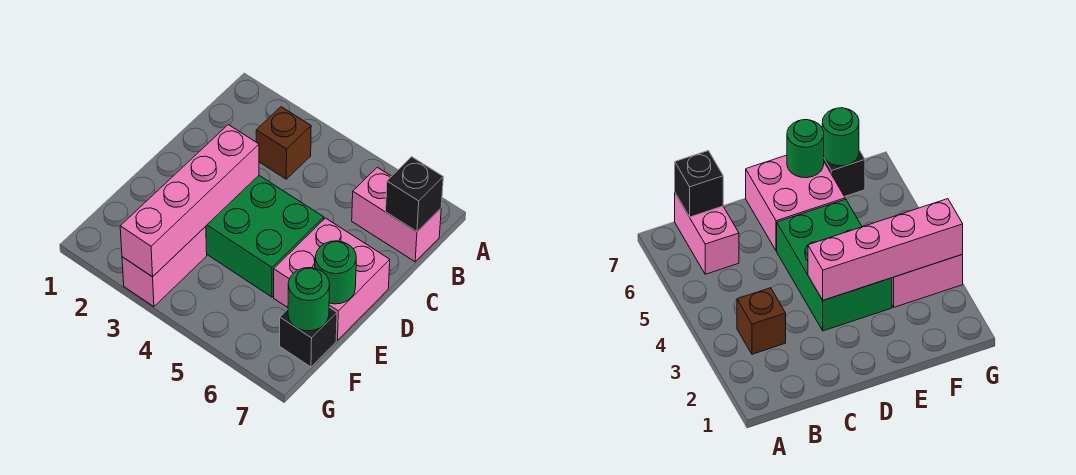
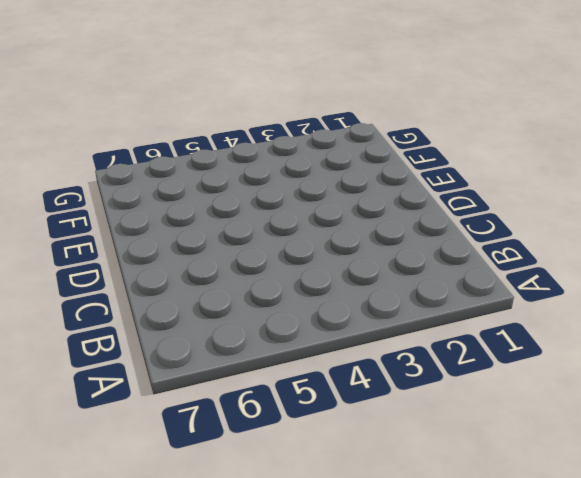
none -> brown 1x1 brick [256,107,311,179]
none -> pink 1x2 brick [352,167,441,262]

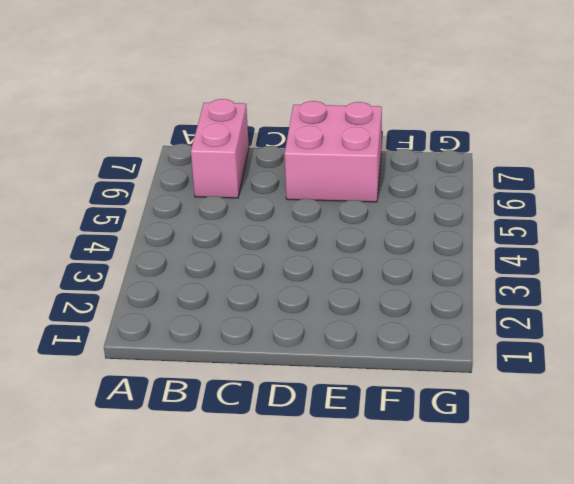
none -> brown 1x1 brick [256,107,311,179]
none -> green 2x3 brick [206,176,324,297]

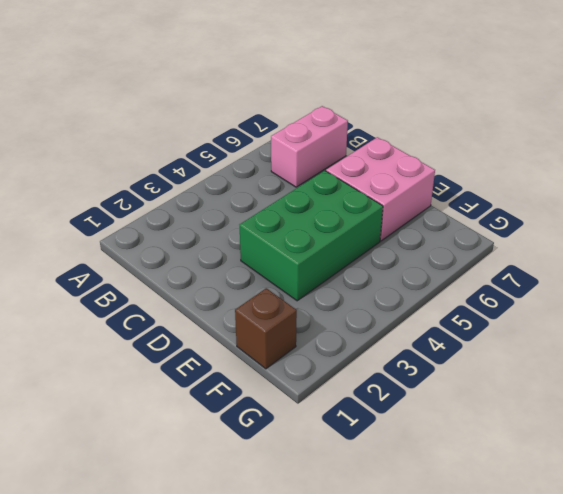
brown 1x1 brick [235,288,297,369] -> brown 1x1 brick moved to [256,107,311,179]
none -> pink 1x2 brick [122,226,207,307]
none -> black 1x1 brick [280,307,337,367]

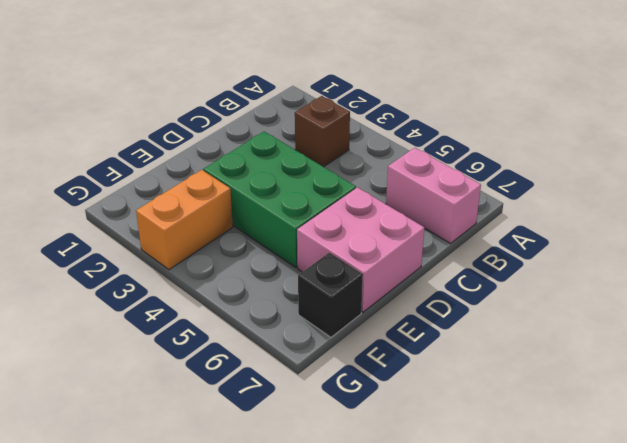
orange 1x2 brick [136,170,233,270] -> pink 1x2 brick [122,226,207,307]
none -> black 1x1 brick [386,157,443,232]
none -> pink 1x4 brick [120,125,259,277]

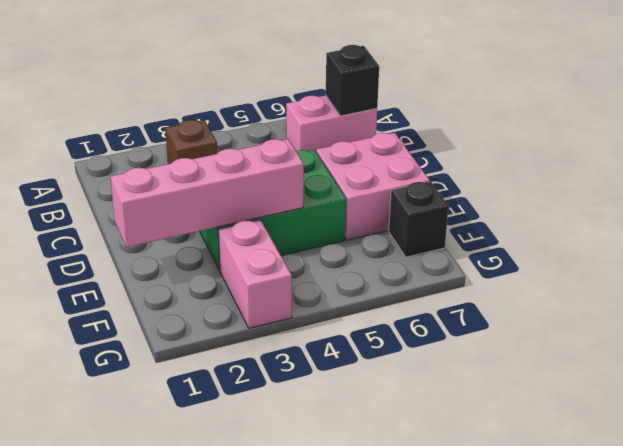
pink 1x4 brick [110,139,304,247] -> pink 1x4 brick turned to [120,125,259,277]
none -> green 1x1 round brick [315,241,356,304]
none -> green 1x1 round brick [288,268,330,331]

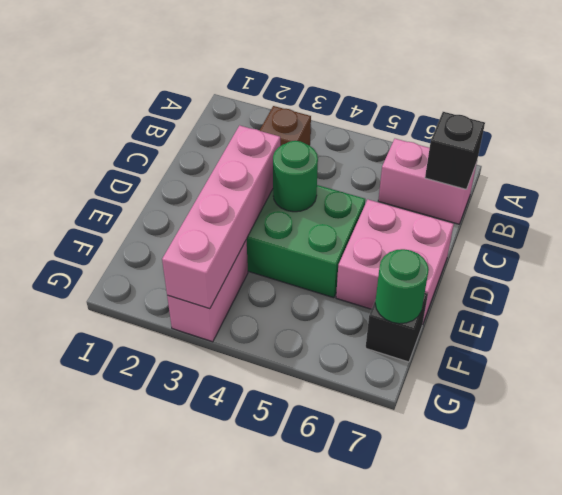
green 1x1 round brick [273,141,318,212] -> green 1x1 round brick moved to [315,241,356,304]

